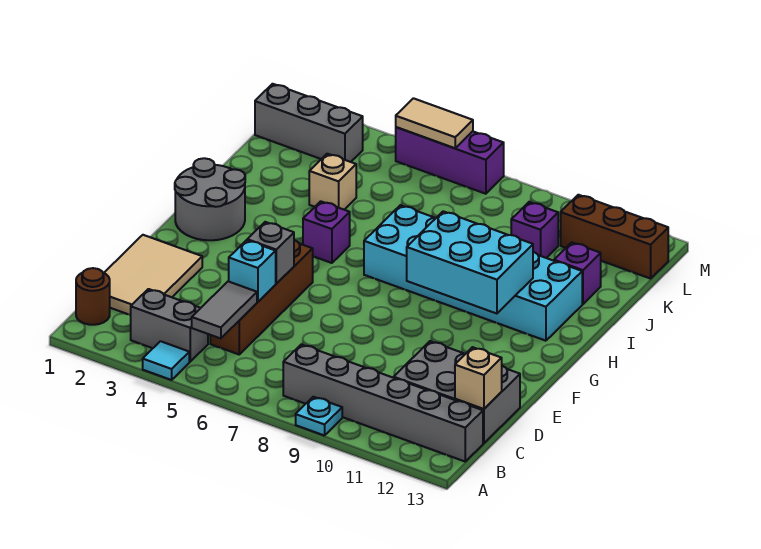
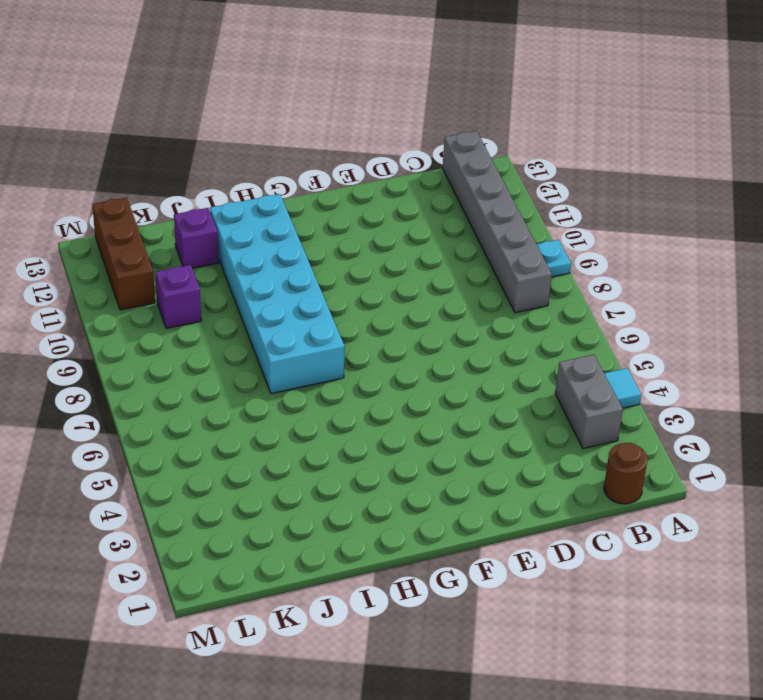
none -> tan 2x3 tile [104,235,202,315]
none -> brown 1x4 brick [210,240,313,354]
none -> grey 2x3 brick [394,341,520,443]

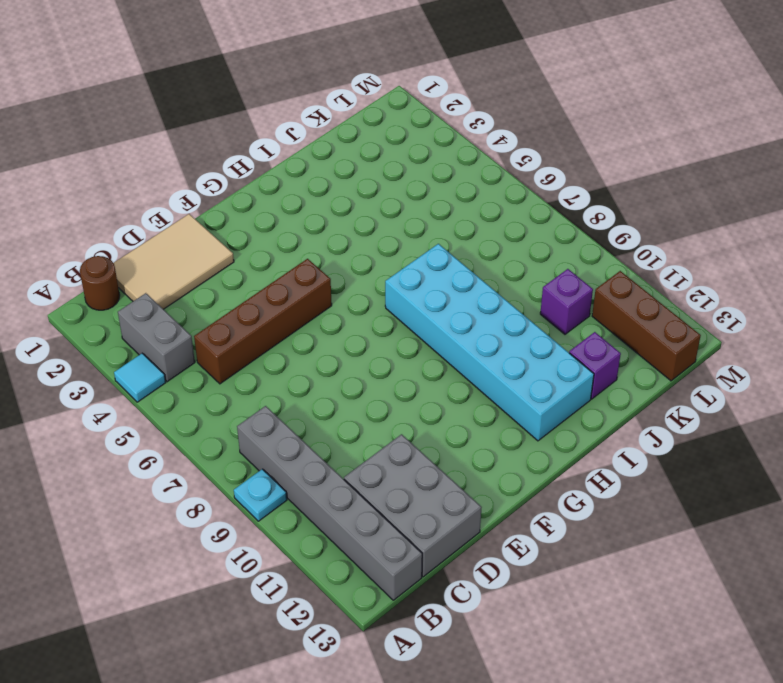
none -> grey 2x2 round brick [175,158,245,240]
none -> purple 1x1 brick [303,201,350,263]
none -> tan 1x1 brick [309,154,356,210]

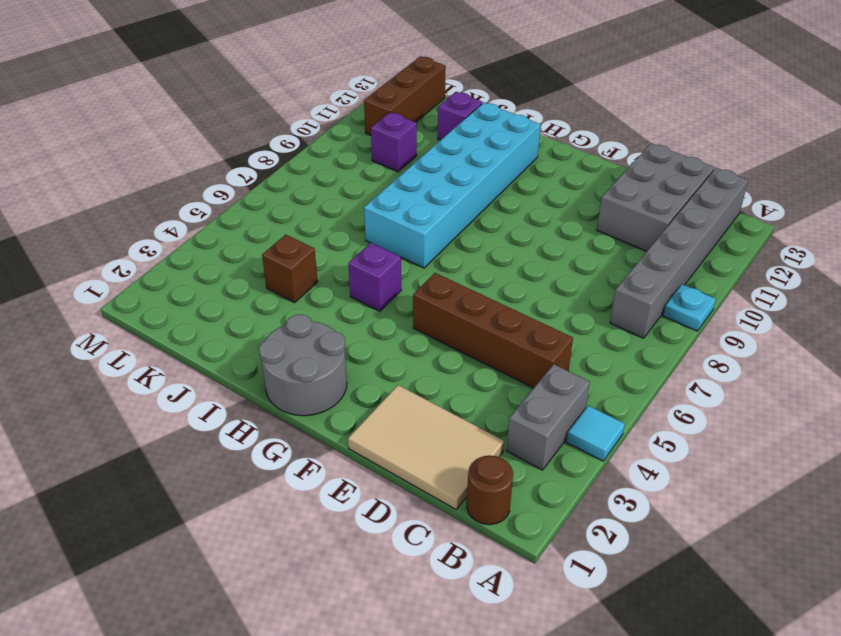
brown 1x1 brick [262,235,318,303] -> tan 1x1 brick [309,154,356,210]
none -> grey 1x3 brick [255,84,363,162]
none -> purple 1x3 brick [396,127,504,194]
none -> grey 1x2 tile [192,281,257,339]

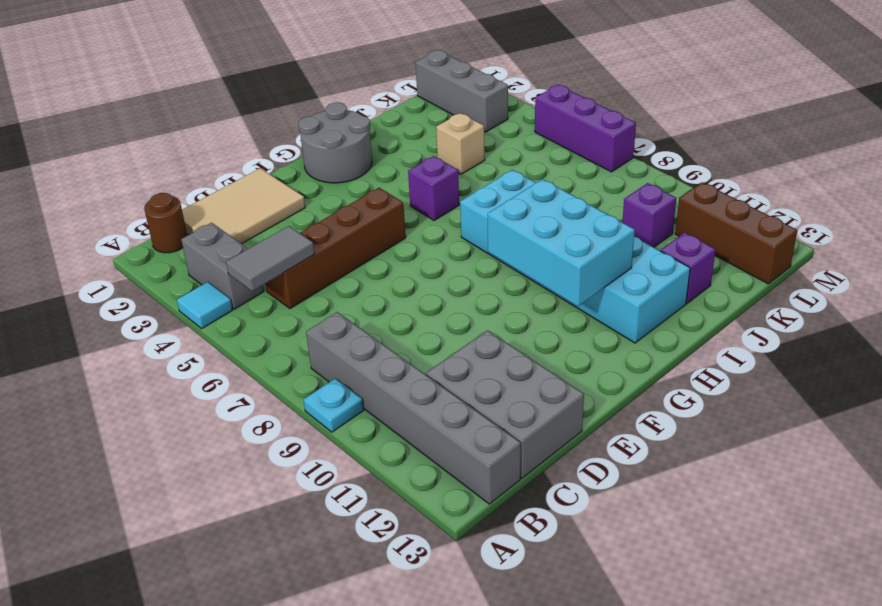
none -> tan 1x1 brick [455,347,502,409]
none -> cyan 1x1 brick [229,240,276,302]
none -> grey 1x1 brick [247,222,294,284]

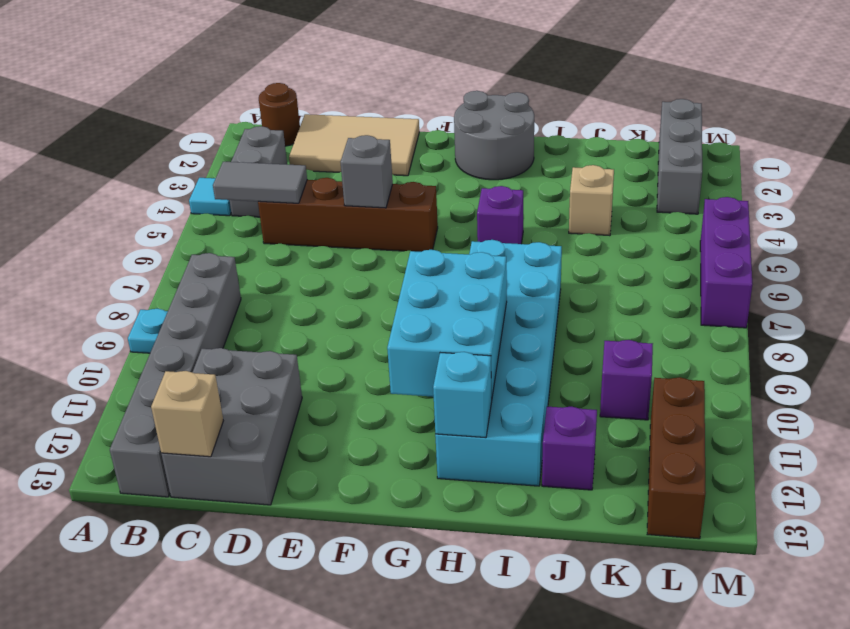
cyan 1x1 brick [433,352,492,438] -> cyan 1x1 brick moved to [229,240,276,302]
none -> tan 1x2 tile [396,98,473,148]

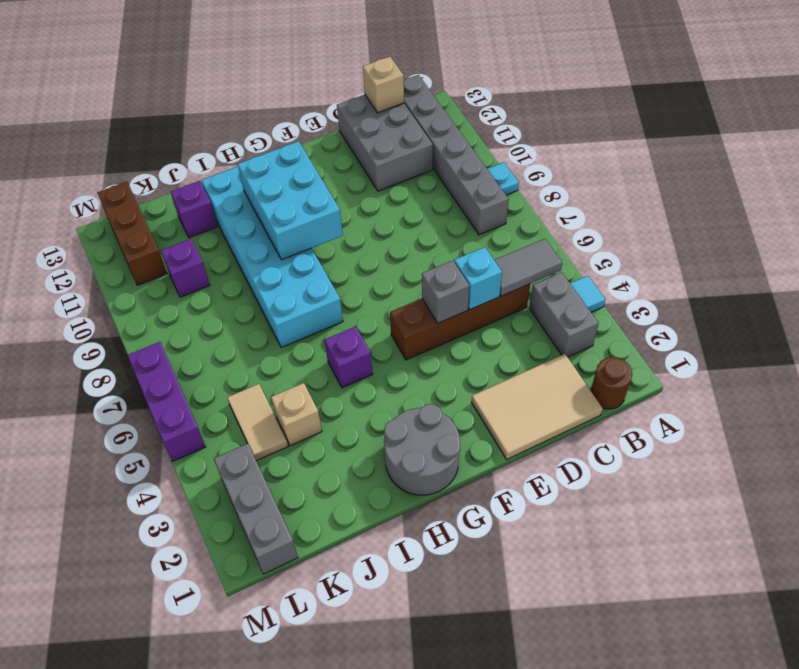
tan 1x2 tile [227,384,288,461] -> tan 1x2 tile moved to [396,98,473,148]

